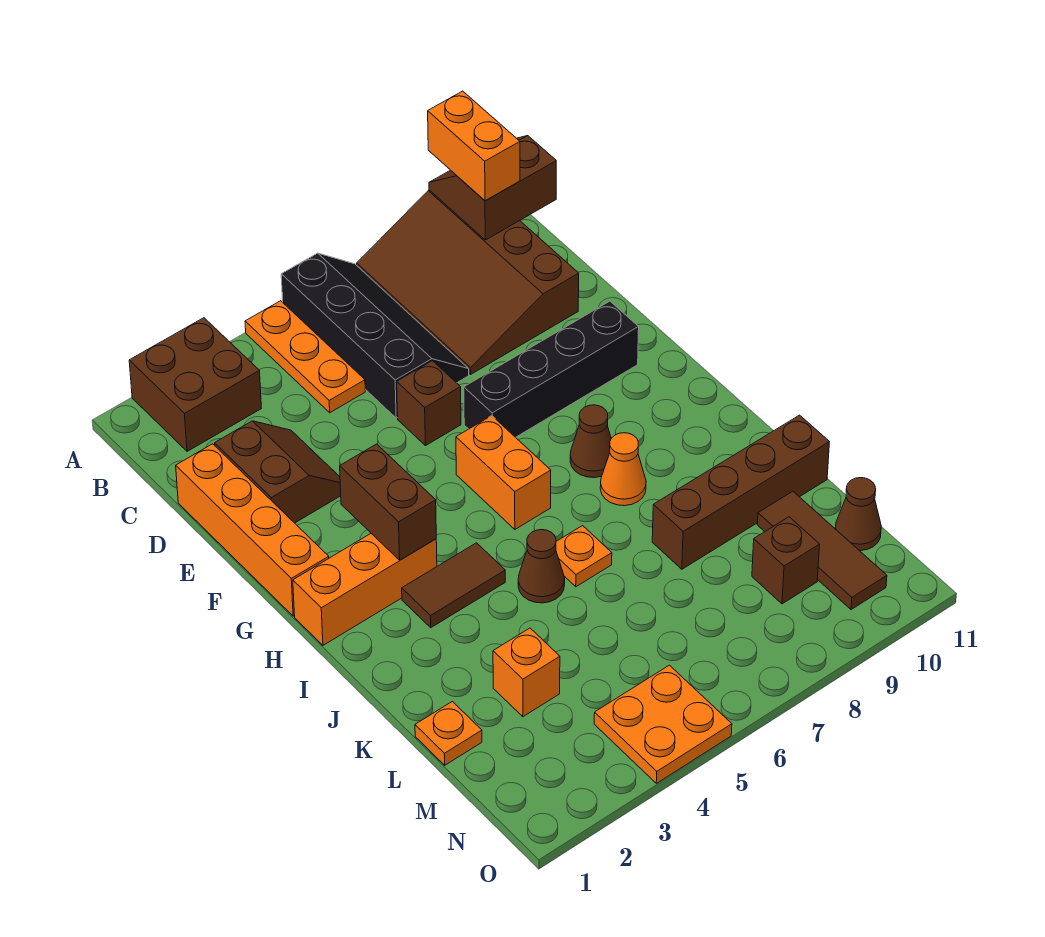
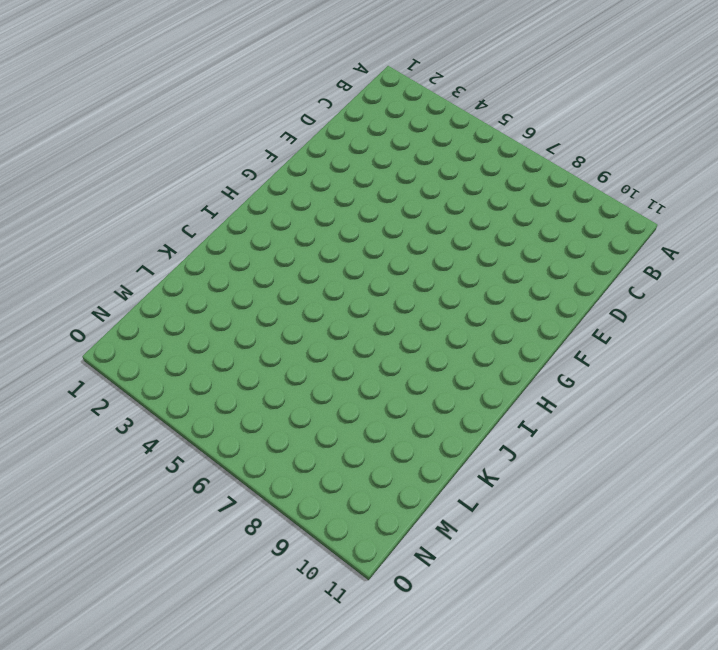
none -> brown 2x2 brick [129,318,261,451]
none -> orange 1x3 plate [245,301,365,413]
none -> black 2x4 slope [281,253,469,418]

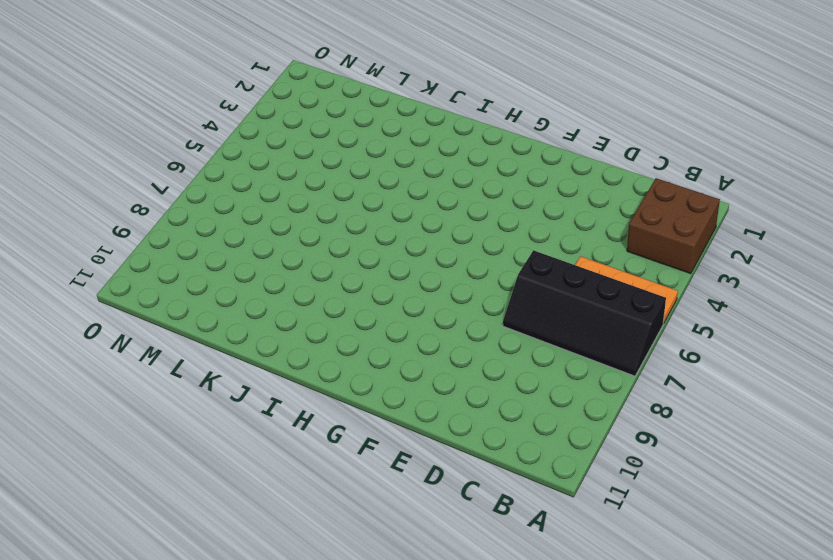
none -> brown 3x4 slope [357,190,579,374]
none -> orange 1x4 brick [176,444,329,616]
none -> brown 2x2 slope [215,421,341,523]

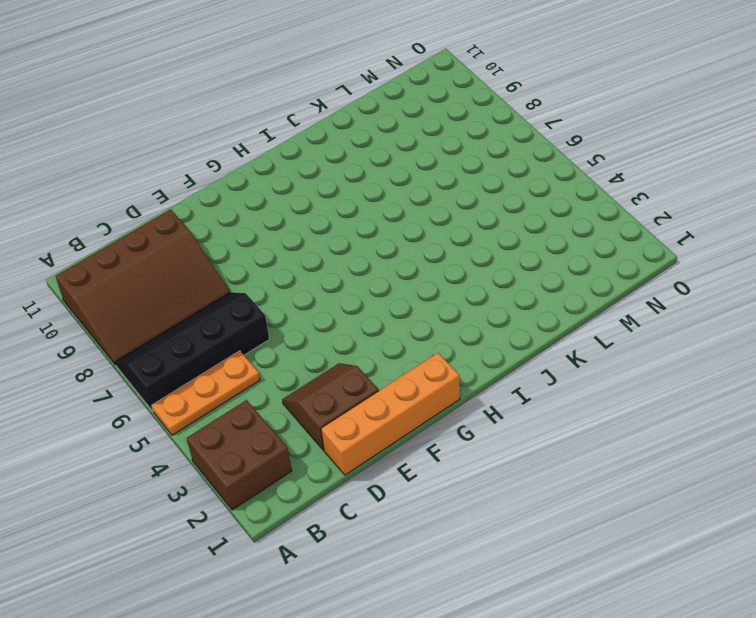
none -> brown 1x1 brick [397,361,461,446]
none -> black 1x4 brick [464,301,639,437]
none -> orange 1x2 brick [456,416,551,529]

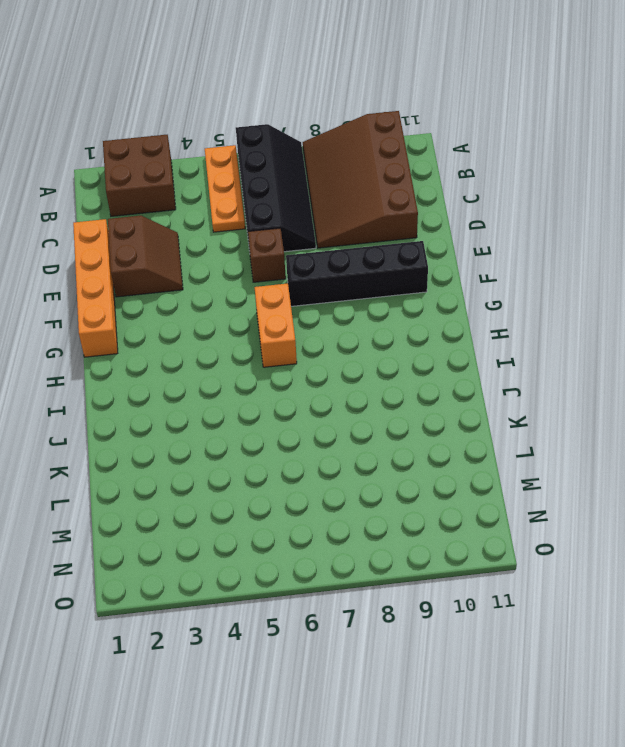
none -> orange 1x3 brick [293,534,437,645]
none -> brown 1x1 cone [570,405,611,478]
none -> brown 1x2 tile [402,543,505,628]

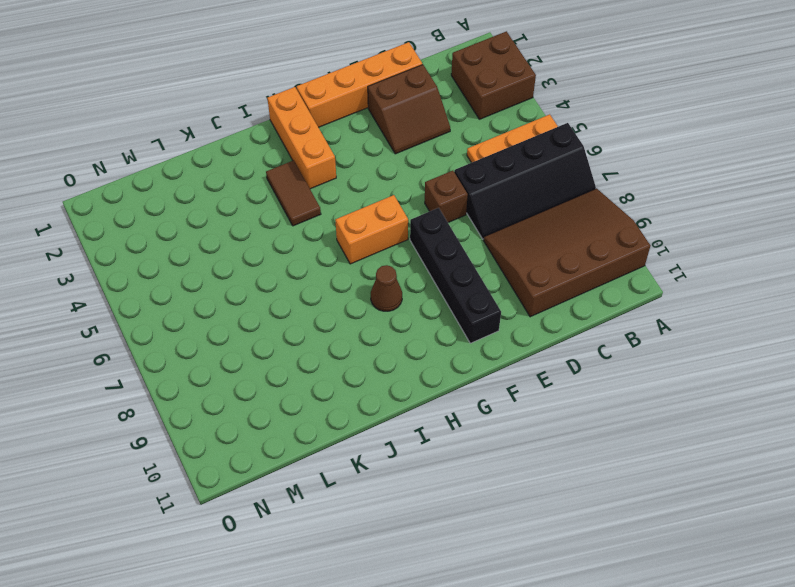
none -> orange 1x1 cone [600,433,646,506]
none -> brown 1x1 cone [518,530,565,603]
none -> orange 1x1 plate [556,526,612,587]

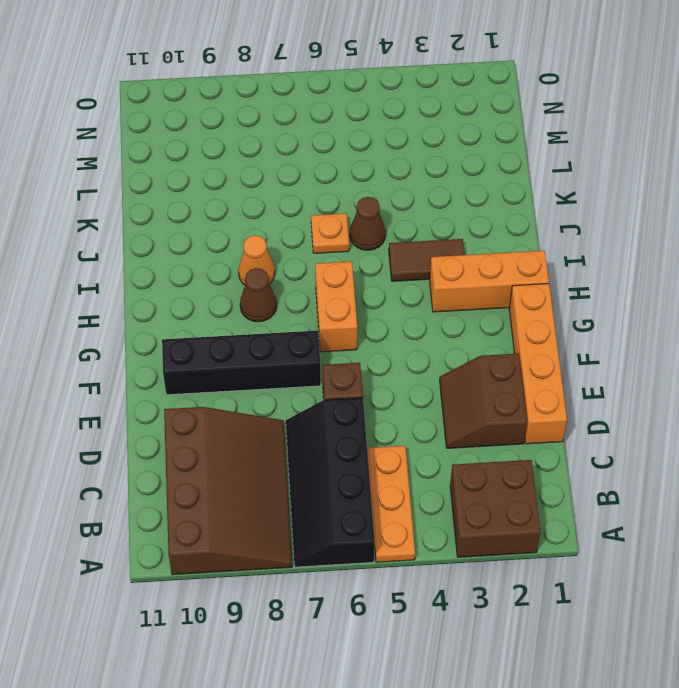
none -> brown 1x4 brick [652,415,829,569]
none -> orange 1x1 plate [415,702,482,765]
none -> orange 1x1 brick [493,628,560,717]

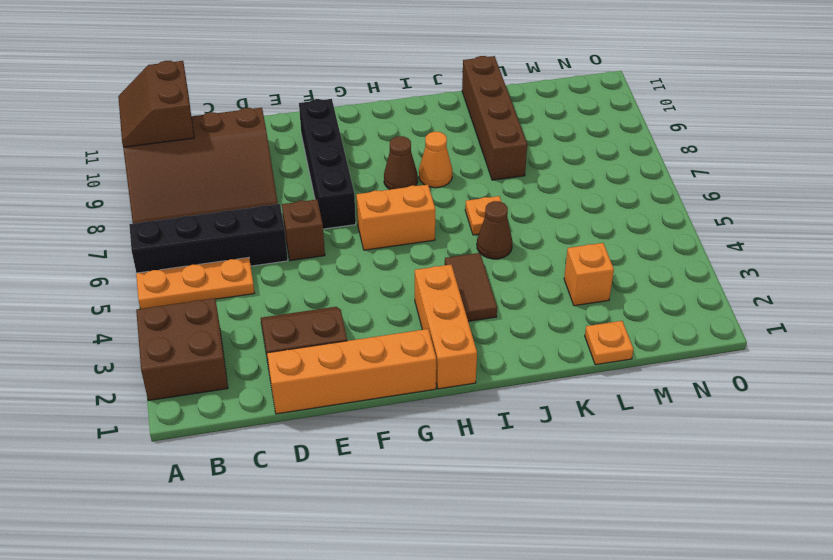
none -> brown 1x3 tile [757,491,887,610]
none -> brown 1x1 brick [752,517,820,604]
none -> brown 1x1 cone [835,478,881,551]

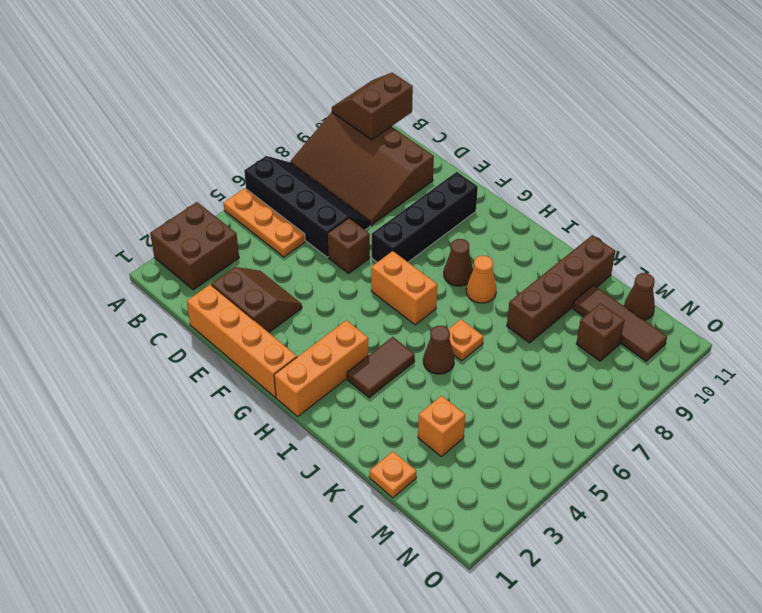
none -> orange 2x2 plate [594,665,732,783]
none -> brown 1x2 brick [340,444,436,560]
none -> orange 1x2 brick [428,91,520,201]

